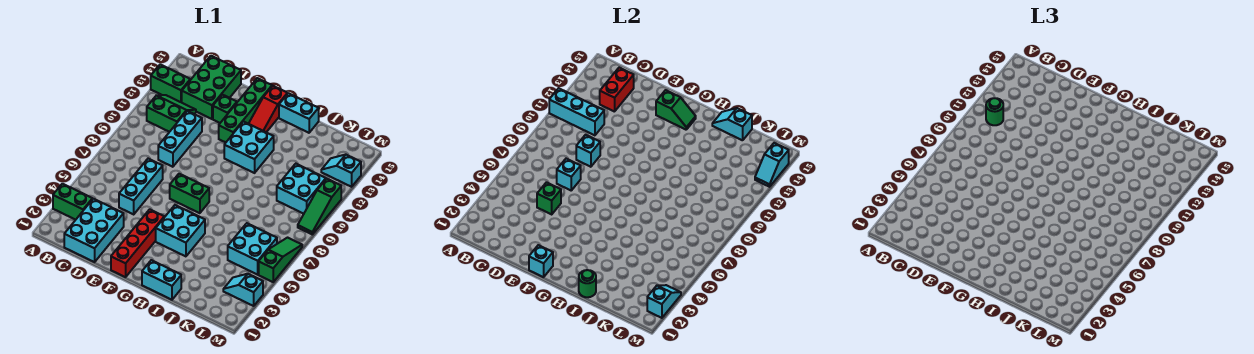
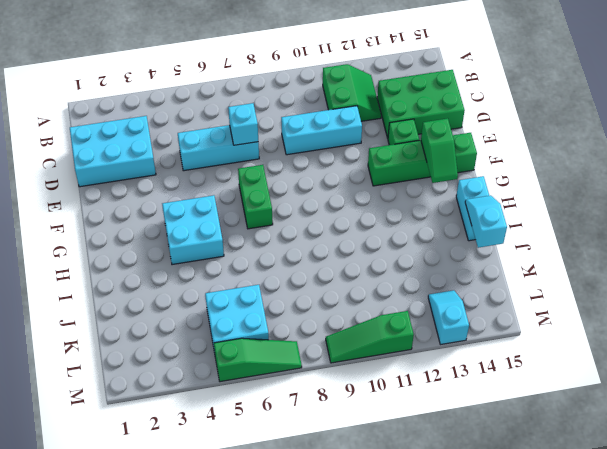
none -> green 1x2 brick [53,184,92,220]
none -> green 1x2 brick [151,64,190,102]
none -> red 1x4 brick [111,209,164,277]
none -> cyan 2x2 brick [224,122,274,173]

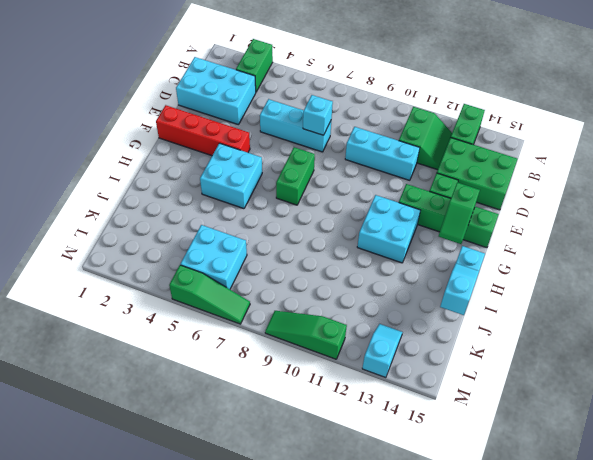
none -> red 1x3 slope [249,86,288,132]
none -> cyan 1x2 brick [142,260,181,300]
none -> cyan 2x2 brick [277,164,326,214]
none -> cyan 1x2 slope [223,274,263,306]

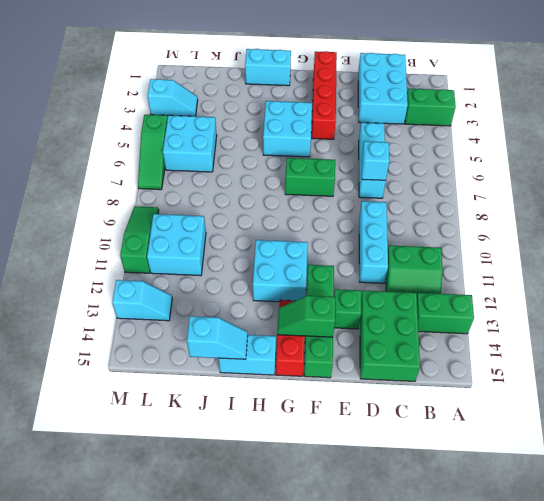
none -> cyan 1x3 brick [549,88,604,135]
none -> red 1x2 brick [600,68,634,112]
none -> green 1x1 brick [537,182,561,214]
none -> cyan 1x1 brick [576,135,600,167]

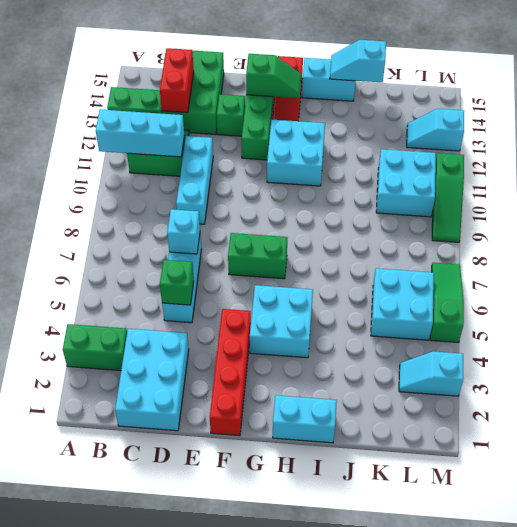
none -> cyan 1x1 brick [576,135,600,167]
none -> cyan 1x1 brick [529,245,553,277]
none -> green 1x1 round brick [579,270,596,297]
none -> cyan 1x2 slope [647,285,681,318]

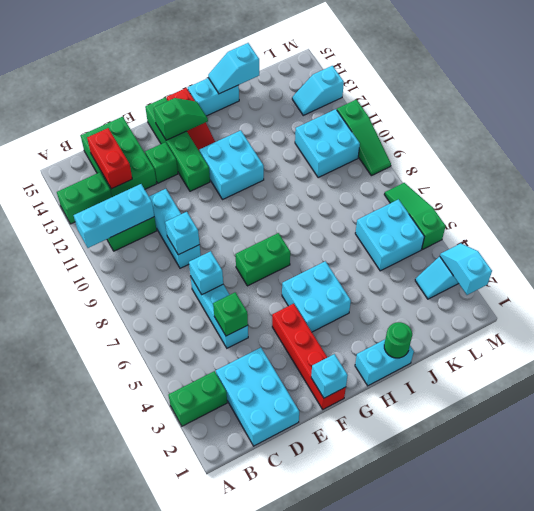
none -> cyan 1x2 slope [755,143,789,187]
none -> green 1x1 round brick [986,98,1003,125]

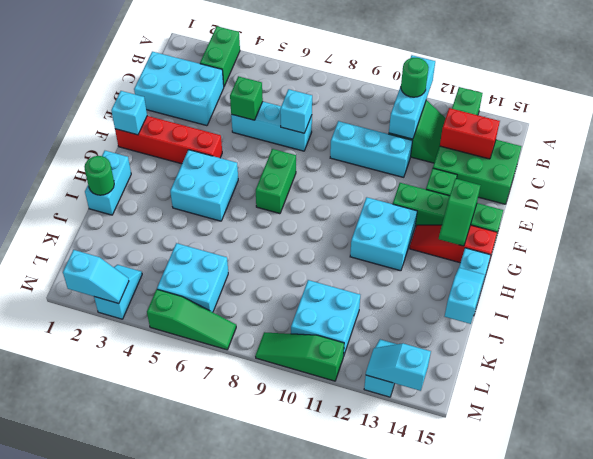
none -> cyan 1x1 brick [576,135,600,167]

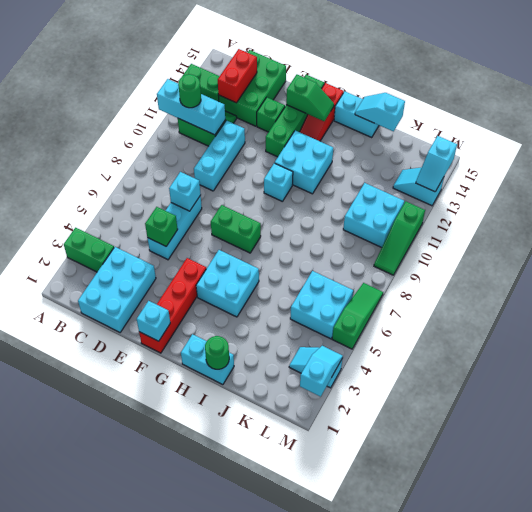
cyan 1x1 brick [264,163,293,202] -> cyan 1x1 brick moved to [576,135,600,167]

